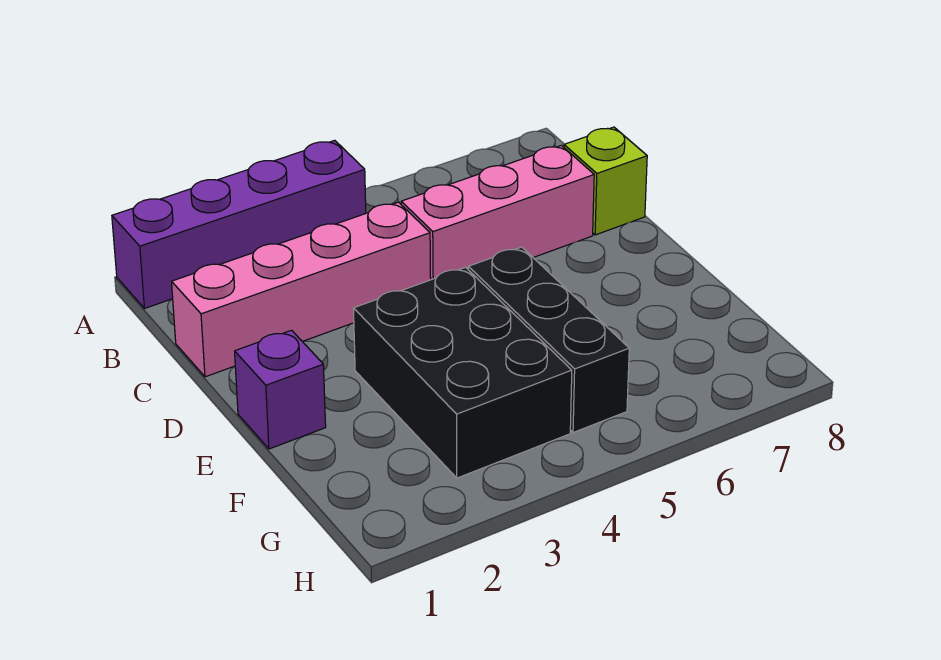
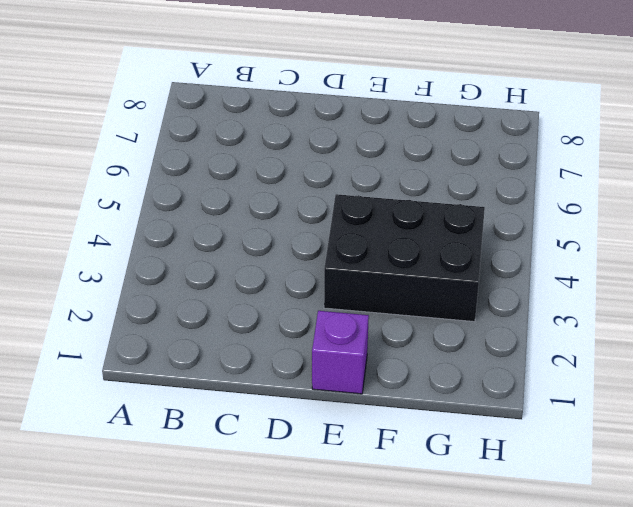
none -> purple 1x4 brick [112,140,366,309]
none -> pink 1x4 brick [172,202,431,377]

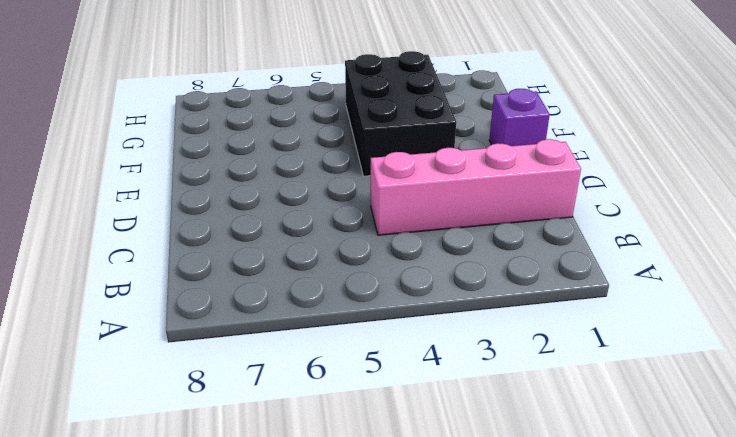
none -> purple 1x4 brick [112,140,366,309]
none -> pink 1x3 brick [401,145,594,280]

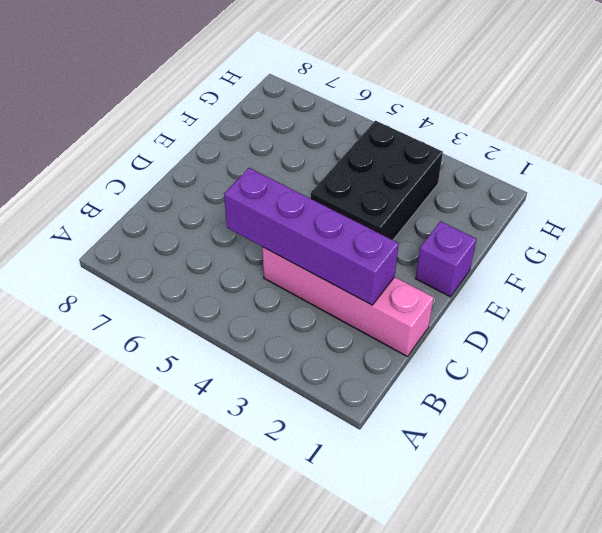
purple 1x4 brick [224,168,399,305] -> purple 1x4 brick moved to [112,140,366,309]
none -> pink 1x3 brick [401,145,594,280]
none -> lime 1x1 brick [564,127,647,235]

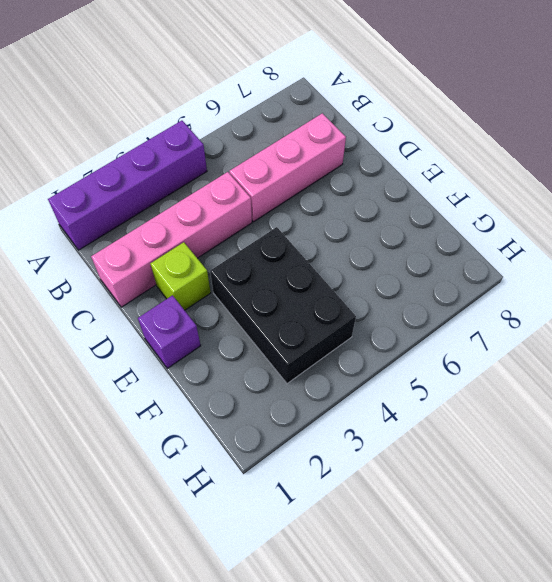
lime 1x1 brick [150,242,211,310] -> lime 1x1 brick moved to [564,127,647,235]
none -> black 1x3 brick [468,247,629,433]

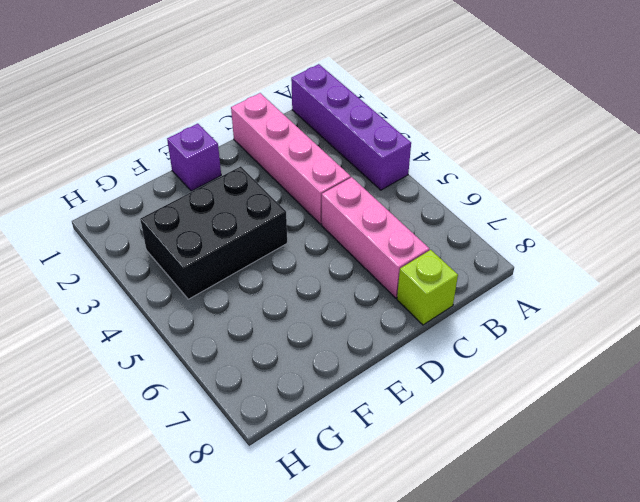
none -> black 1x3 brick [468,247,629,433]

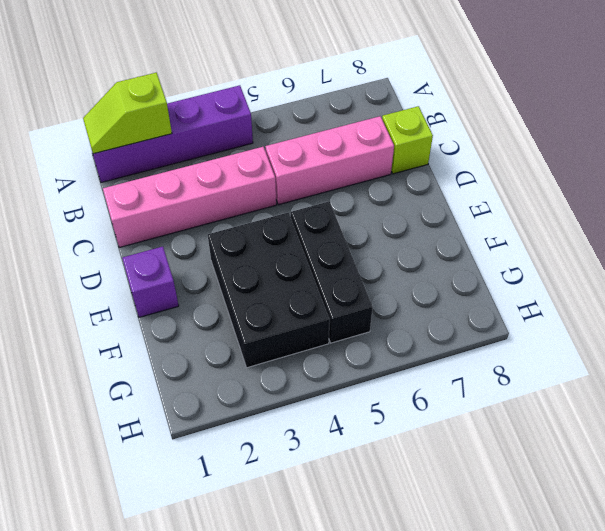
lime 1x2 slope [83,73,172,154] -> none

